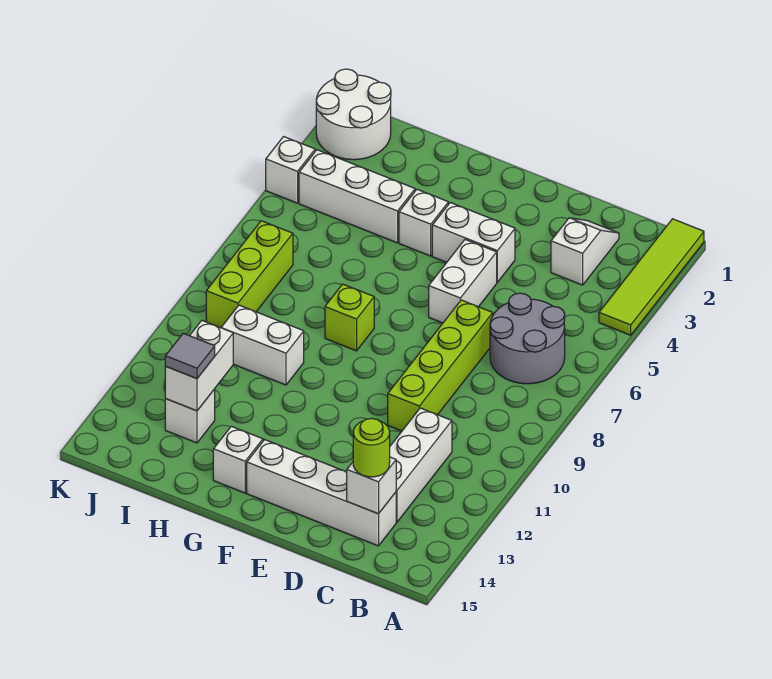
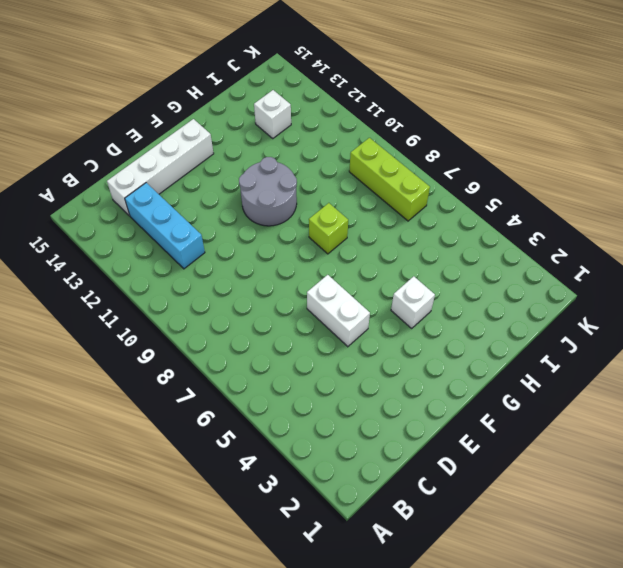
cyan 1x3 brick [125,183,205,269] -> white 1x3 brick [390,408,452,522]
grey 2x2 round brick [239,157,297,226] -> grey 2x2 round brick moved to [490,293,565,384]
none -> lime 1x4 tile [599,219,704,335]
none -> white 1x2 slope [551,218,619,285]
none -> lime 1x4 brick [388,300,493,431]

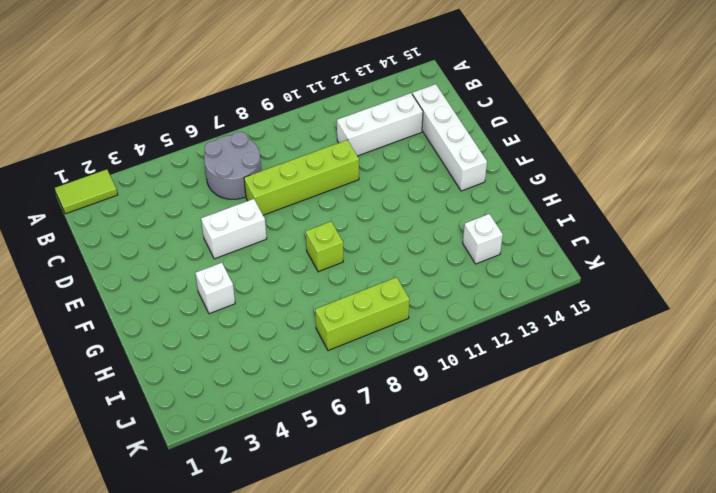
lime 1x2 tile [55,169,118,214] -> lime 1x4 tile [599,219,704,335]
none -> white 1x2 slope [551,218,619,285]
none -> white 1x2 brick [432,203,515,282]
none -> white 1x1 brick [213,426,263,493]

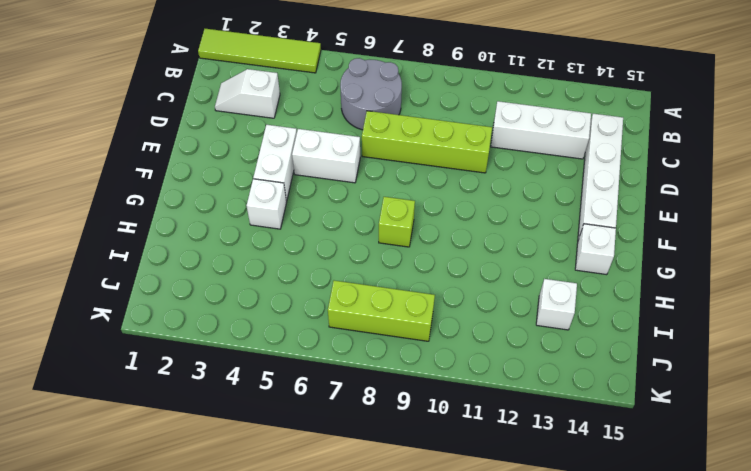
none -> white 1x3 brick [299,150,415,243]
none -> white 1x2 brick [221,305,304,385]
none -> white 2x2 round brick [316,69,391,160]

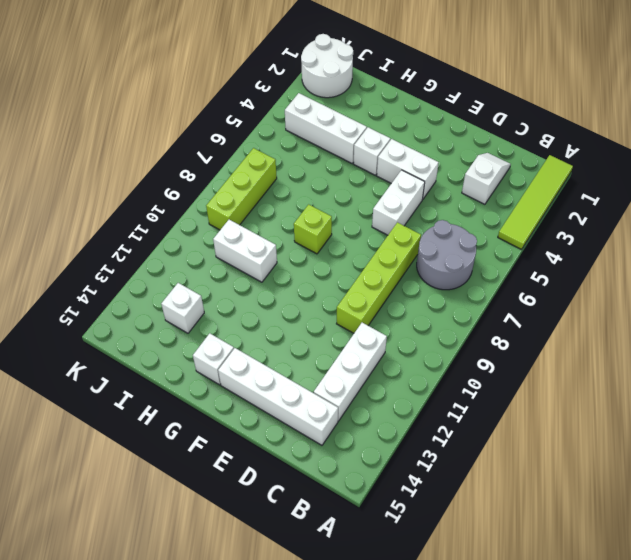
none -> white 1x1 brick [266,137,315,203]
none -> white 1x1 brick [347,457,396,514]
none -> white 1x2 brick [165,321,233,411]

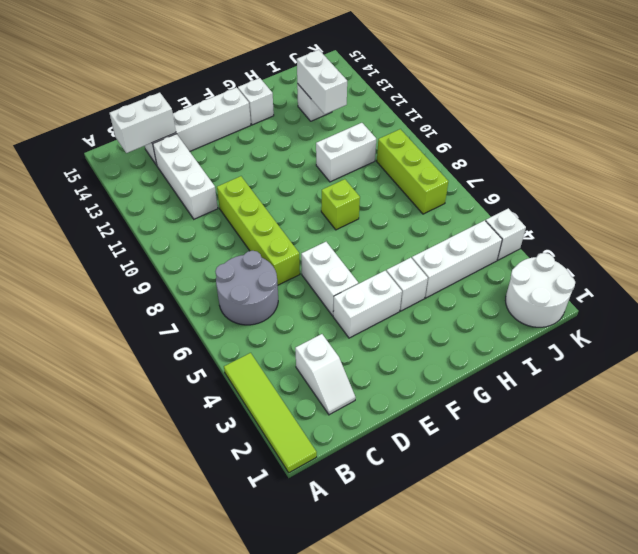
white 1x2 brick [109,93,176,153] -> white 1x1 brick [347,457,396,514]
none -> lime 1x1 round brick [353,418,390,477]
none -> grey 1x1 tile [165,333,215,379]

